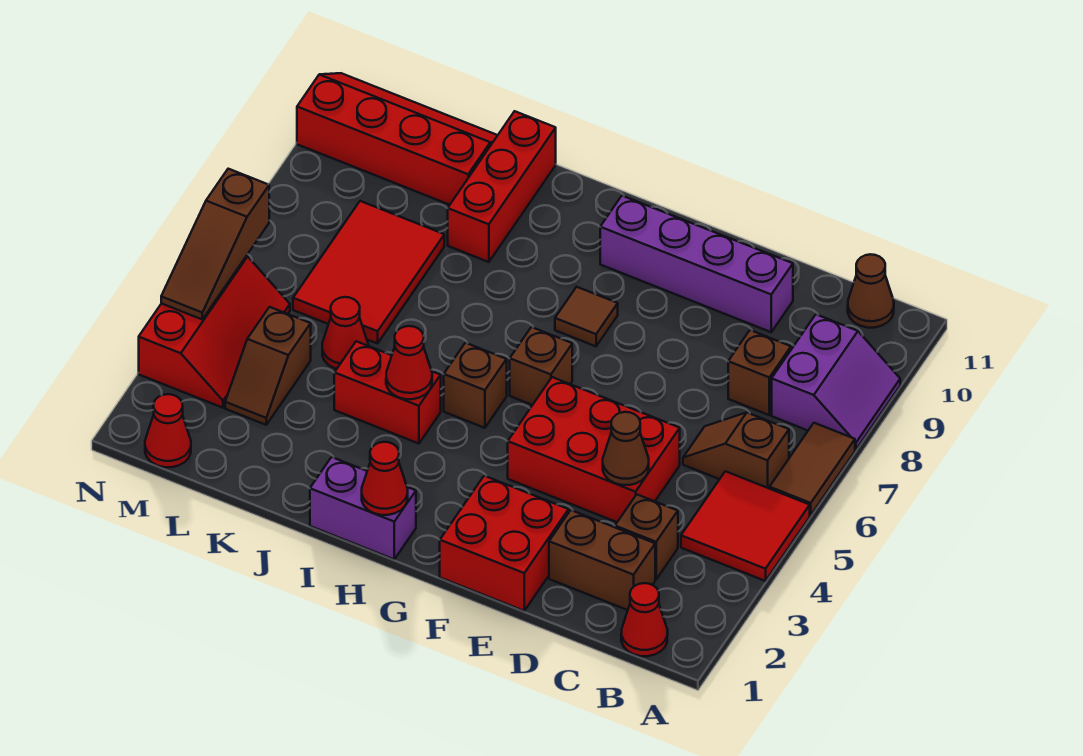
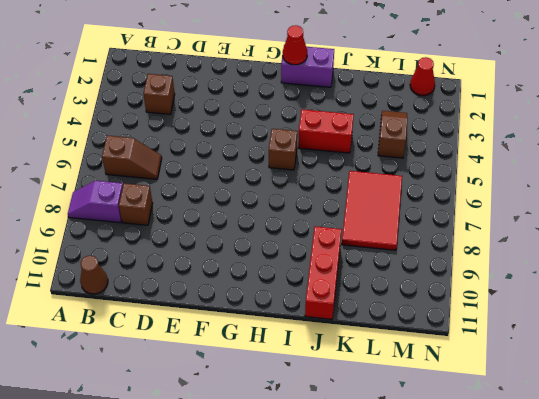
purple 1x2 slope [68,181,123,223] -> purple 2x2 slope [772,315,900,449]
none -> red 2x2 tile [681,471,810,581]
none -> brown 1x2 tile [770,423,855,515]
none -> red 1x1 cone [621,583,668,656]

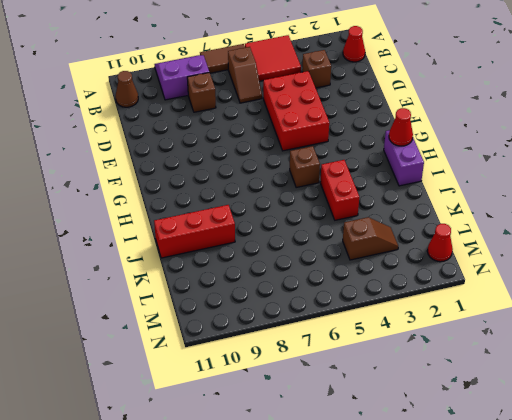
none -> brown 1x2 brick [549,510,655,610]
none -> purple 1x4 brick [600,196,793,332]
none -> red 2x2 brick [440,476,569,611]

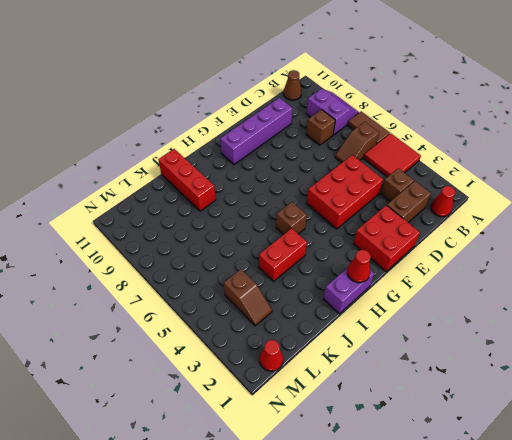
none -> brown 1x1 brick [510,327,572,405]
none -> brown 1x1 tile [555,287,618,346]
none -> red 1x1 cone [322,297,368,369]

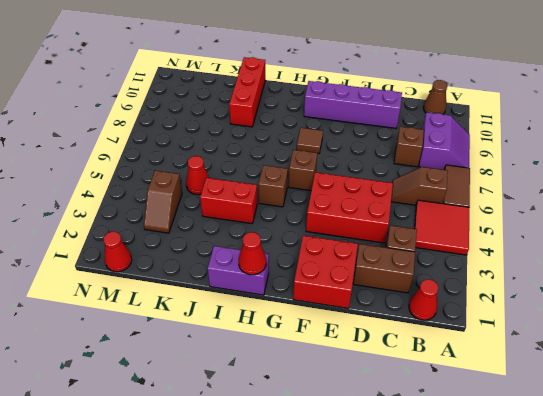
none -> red 2x3 tile [293,201,444,343]
none -> red 2x4 slope [297,73,498,205]
none -> red 2x3 slope [139,256,290,408]

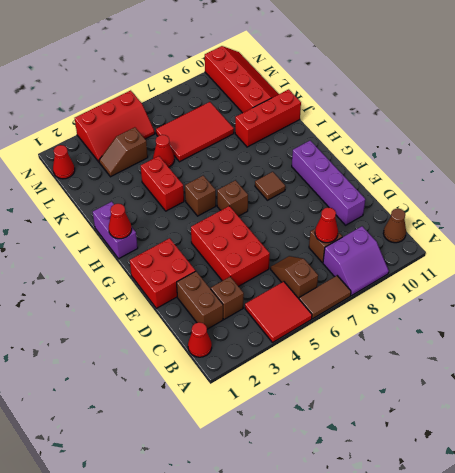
red 1x1 cone [315,208,338,243] -> red 1x1 cone moved to [386,326,432,399]
none -> brown 1x1 cone [603,412,649,485]
none -> brown 1x3 slope [161,169,269,319]

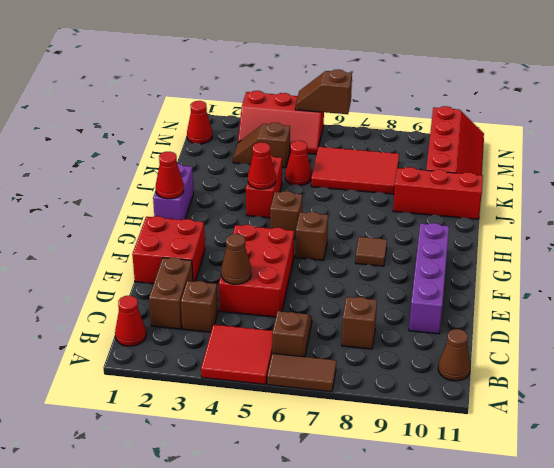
brown 1x2 slope [295,69,352,114] -> brown 1x3 slope [161,169,269,319]
none -> purple 2x2 slope [772,315,900,449]

